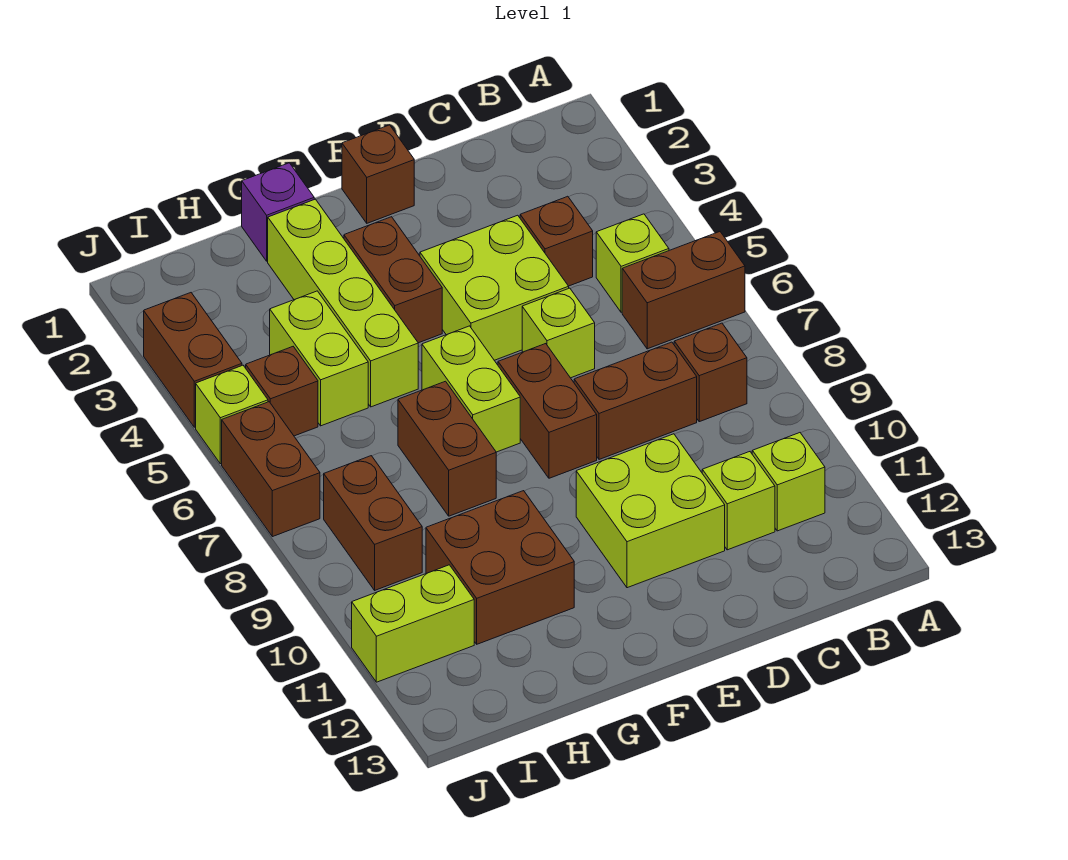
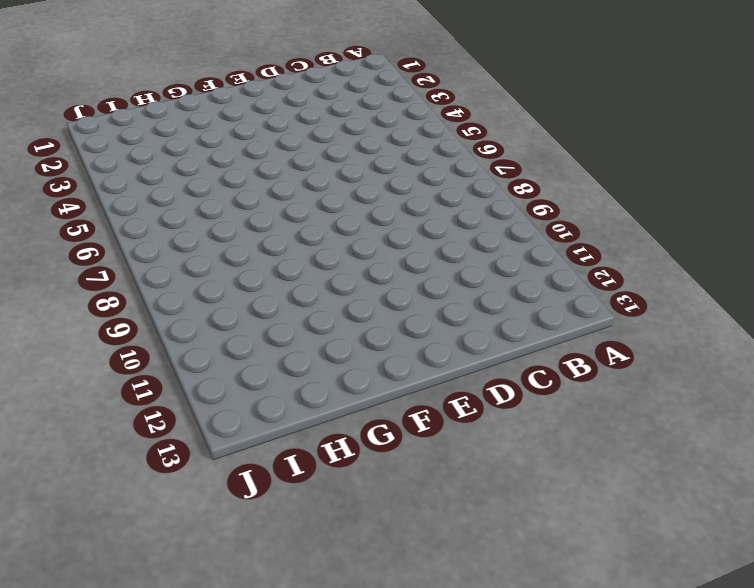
none -> brown 1x2 brick [622,232,745,349]
none -> lime 1x1 brick [596,214,669,312]
none -> brown 1x1 brick [674,323,747,422]

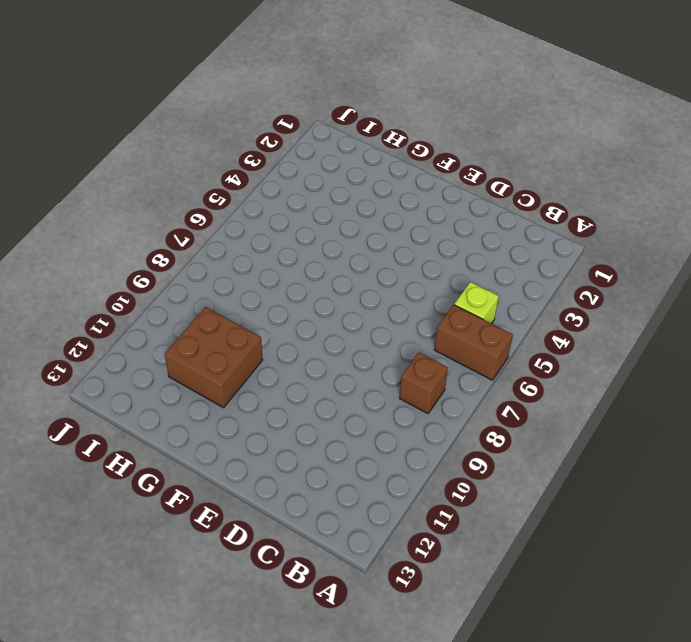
none -> lime 1x1 brick [752,433,825,531]
none -> brown 1x1 brick [520,196,593,286]
none -> brown 1x2 brick [574,342,697,459]

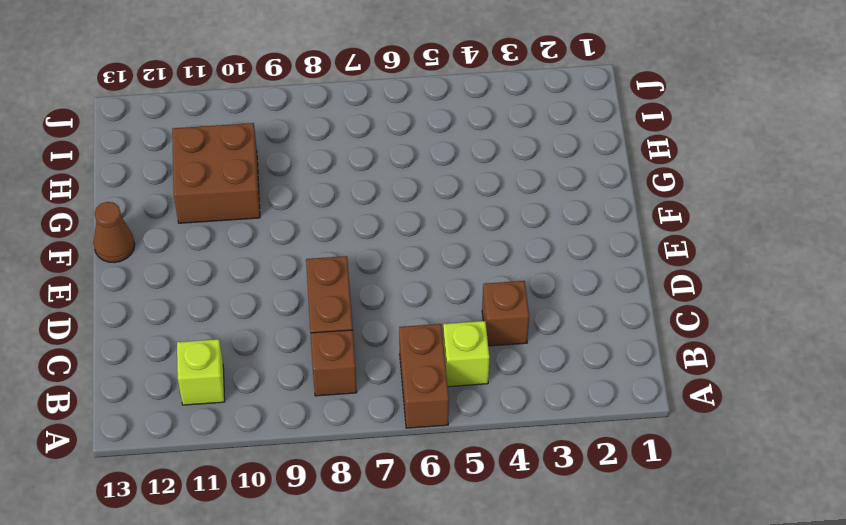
brown 1x1 cone [93,202,135,263] -> none
none -> lime 1x1 brick [702,452,775,550]
none -> lime 2x2 brick [420,215,569,360]
none -> lime 1x1 brick [522,288,595,378]

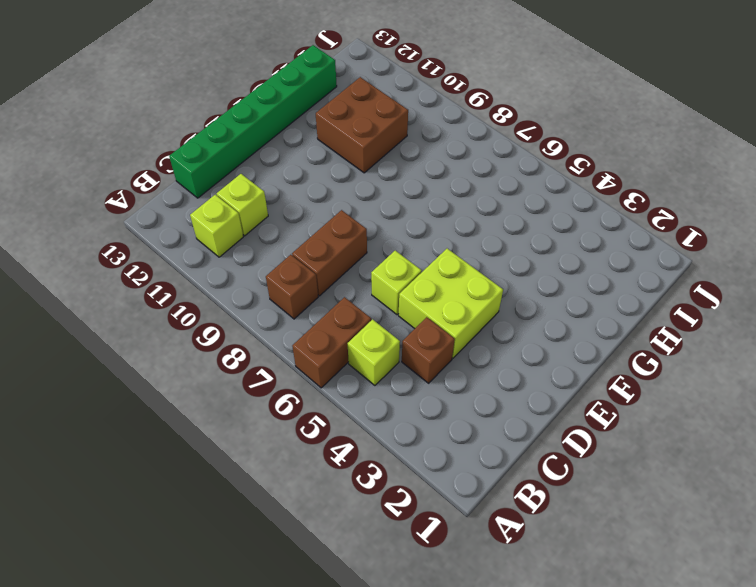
green 1x6 brick [169,45,337,198] -> none
none -> lime 2x2 brick [576,434,725,588]
none -> brown 1x1 brick [342,125,414,223]
none -> brown 1x2 brick [498,344,597,478]

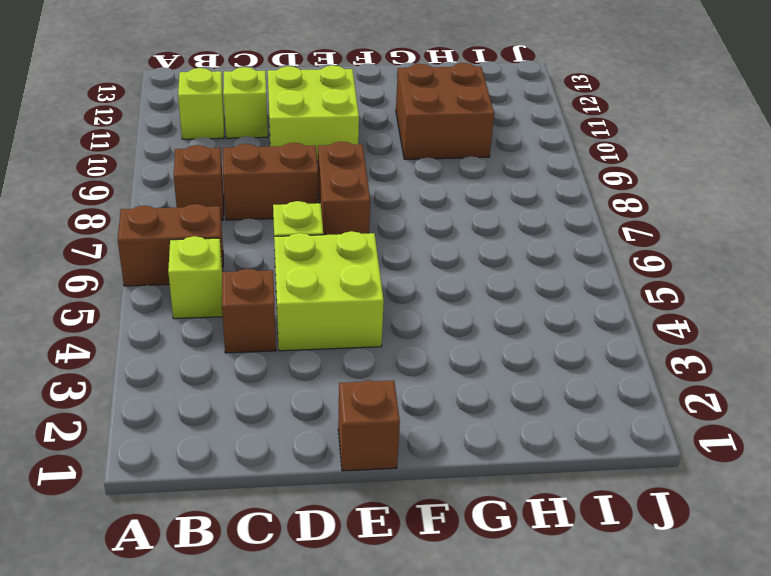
none -> brown 1x2 brick [344,217,442,343]
none -> lime 1x2 brick [422,326,520,452]
none -> purple 1x1 brick [242,163,314,261]

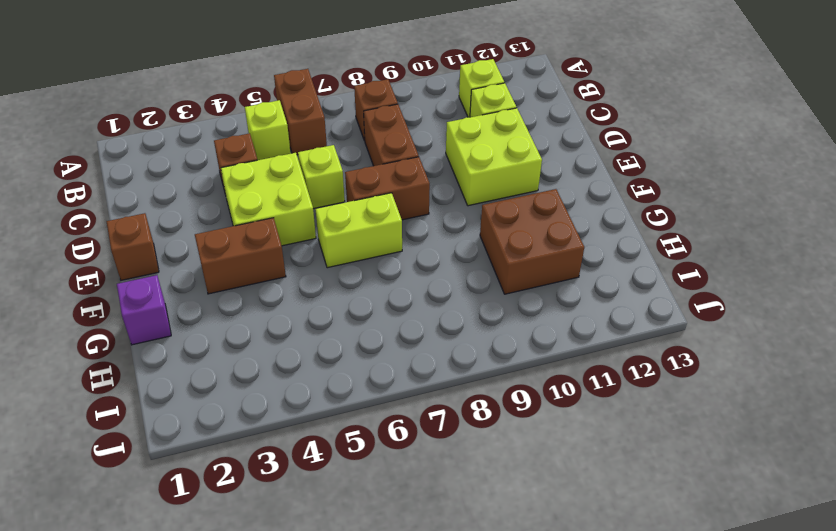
none -> lime 1x4 brick [268,199,418,407]
none -> brown 1x2 brick [398,381,496,516]
none -> lime 1x2 brick [270,291,368,426]

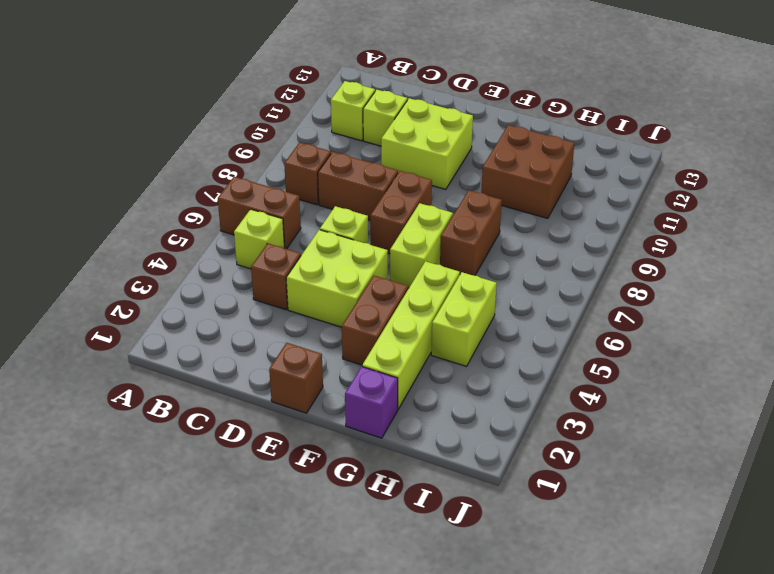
none -> brown 1x1 brick [246,347,318,436]
none -> brown 1x2 brick [324,456,422,590]
none -> lime 1x2 brick [352,565,474,682]

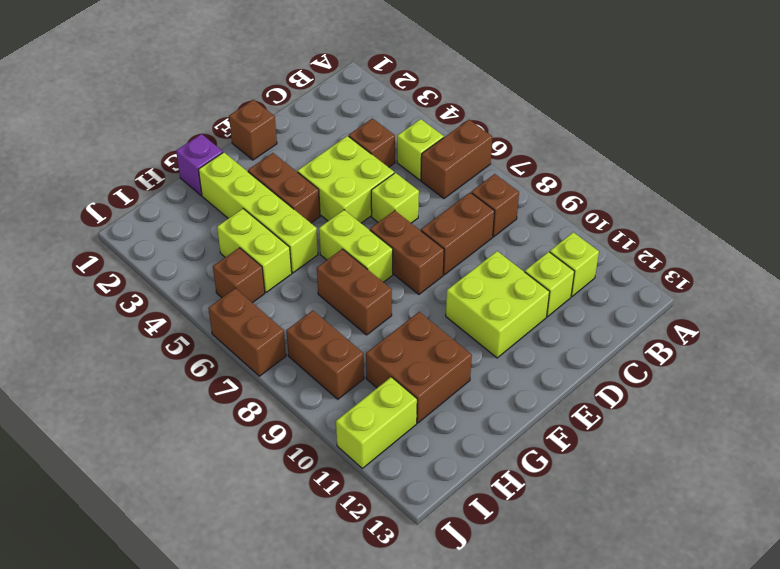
none -> brown 1x2 brick [144,293,242,427]
none -> lime 1x1 brick [196,365,268,464]

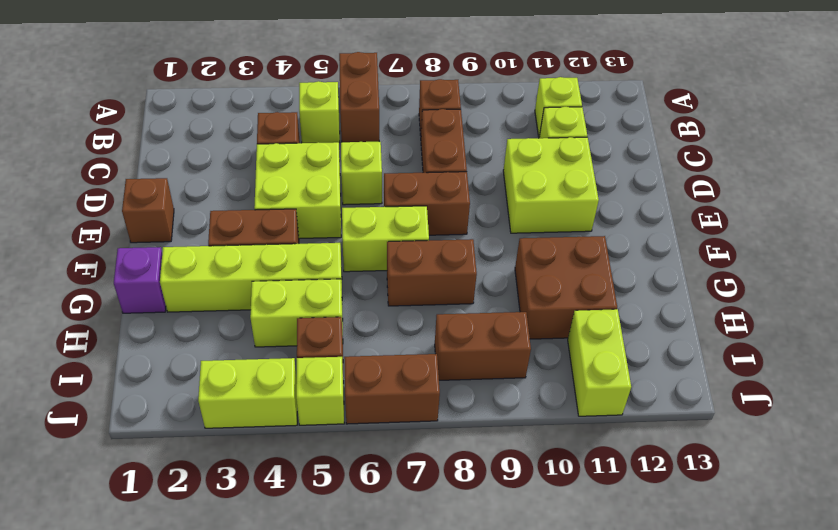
lime 1x2 brick [198,358,297,428] -> brown 1x2 brick [144,293,242,427]

